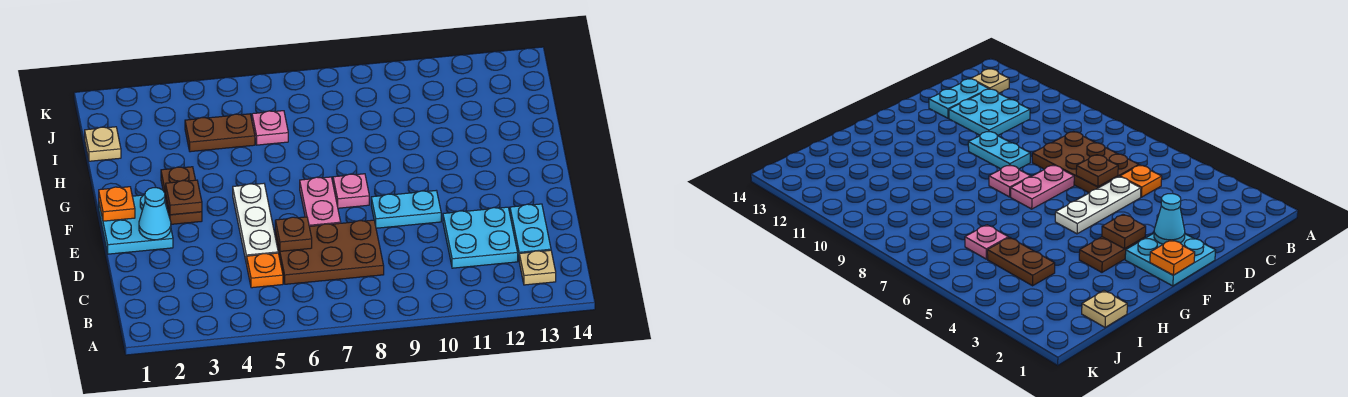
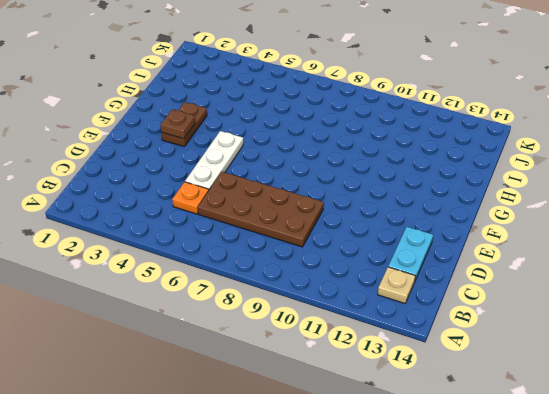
brown 2x4 plate [198,172,324,247] -> brown 2x3 plate [275,220,384,284]
none -> cyan 2x2 plate [443,207,518,268]
none -> cyan 2x2 plate [99,195,173,254]
none -> pink 1x2 plate [300,177,341,226]

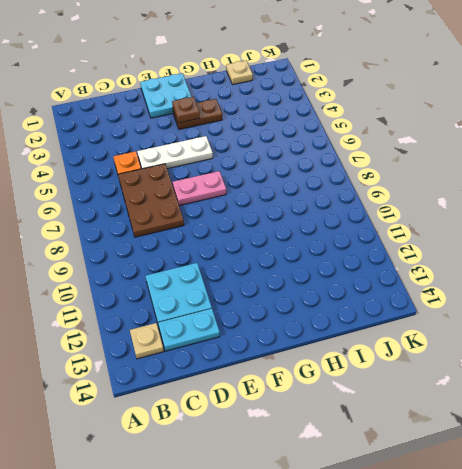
none -> cyan 1x2 plate [371,191,441,228]
none -> pink 1x1 plate [333,174,369,208]
none -> brown 1x2 plate [185,114,255,152]

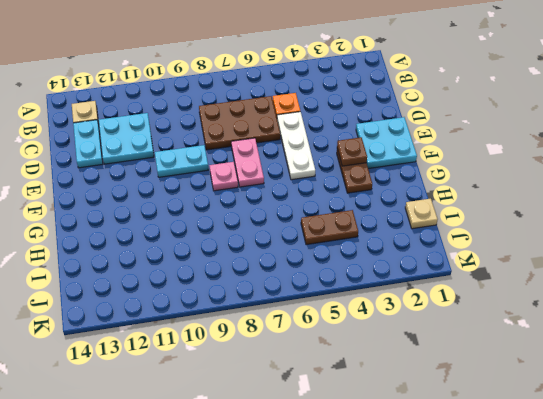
none -> pink 1x1 plate [252,111,288,145]
none -> brown 1x1 plate [275,217,312,251]
none -> cyan 1x1 cone [139,187,171,240]

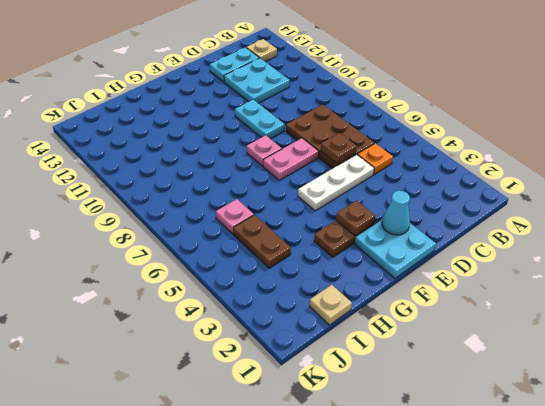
none -> orange 1x1 plate [99,187,135,221]

